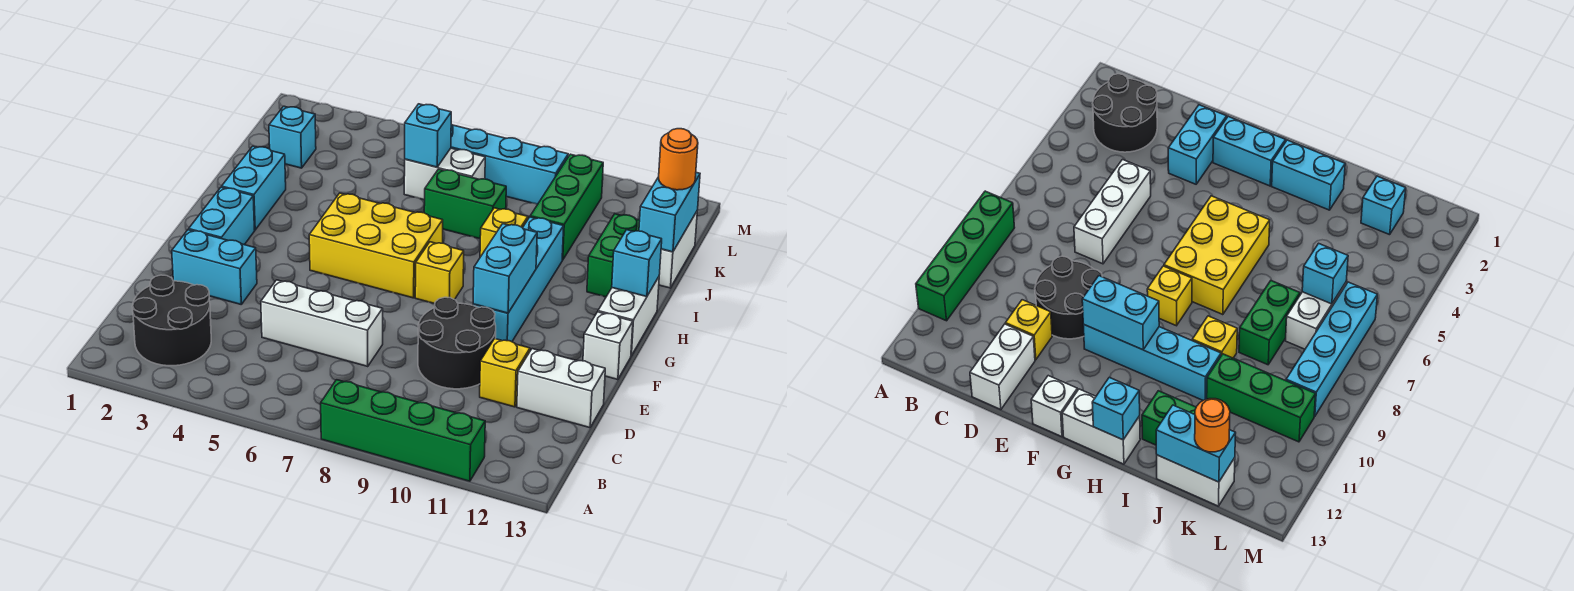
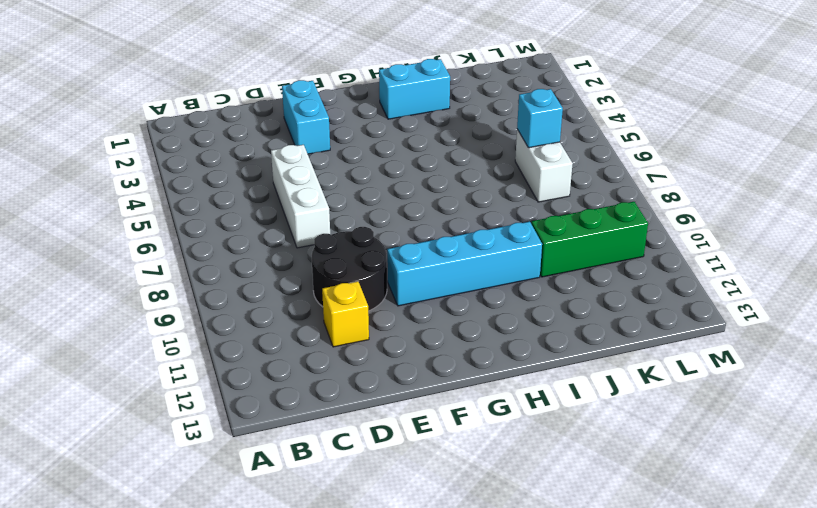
none -> green 1x4 brick [321,380,485,481]
none -> black 2x2 round brick [132,275,211,366]
none -> white 1x2 brick [517,349,605,428]

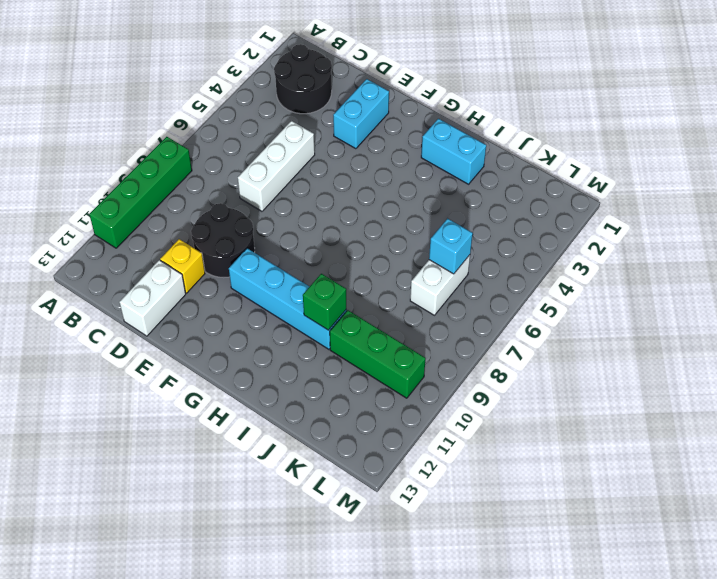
green 1x1 brick [303,274,346,330] -> none
none -> cyan 1x2 brick [189,187,255,245]
none -> white 1x1 brick [583,312,633,380]
none -> yellow 2x3 brick [309,193,443,298]

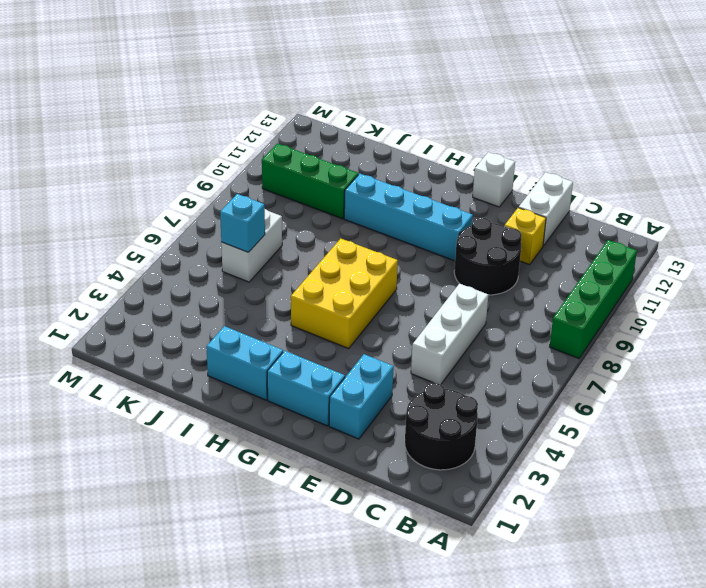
none -> yellow 1x1 brick [415,242,464,304]
none -> white 1x2 brick [598,277,659,356]
none -> yellow 1x1 brick [480,208,528,257]

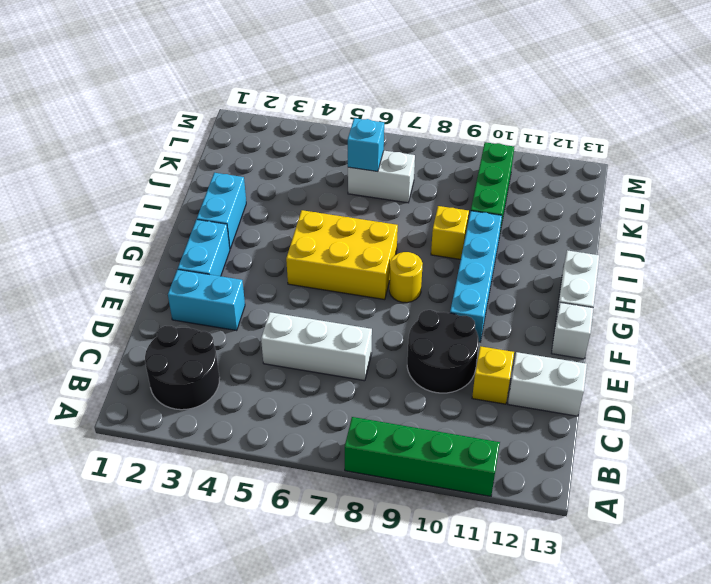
yellow 1x1 round brick [389,252,423,303] -> yellow 1x1 brick [415,242,464,304]
none -> green 1x2 brick [587,214,640,297]
none -> green 1x2 brick [424,169,506,239]
none -> white 1x2 brick [659,212,697,288]

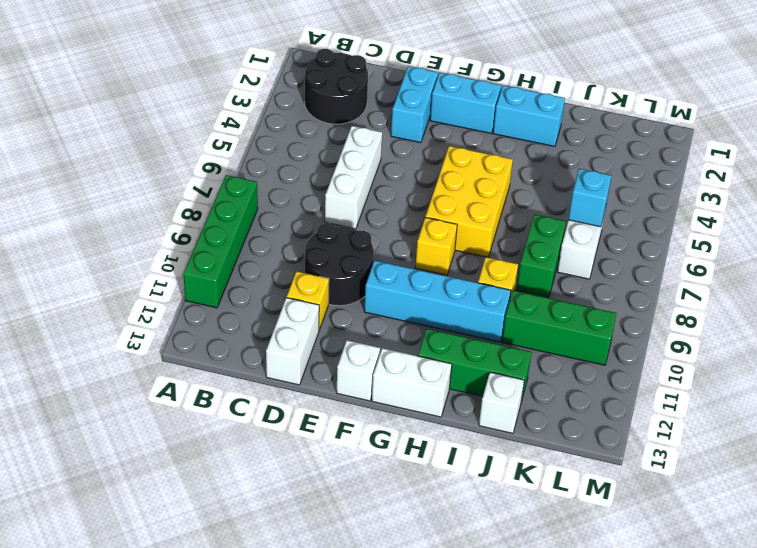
green 1x3 brick [418,329,532,402] -> green 1x2 brick [587,214,640,297]
white 1x1 brick [479,372,524,433] -> white 1x2 brick [659,212,697,288]
none -> cyan 1x1 brick [269,106,316,168]
none -> cyan 1x4 brick [451,124,568,204]
none -> cyan 1x2 brick [473,224,537,313]

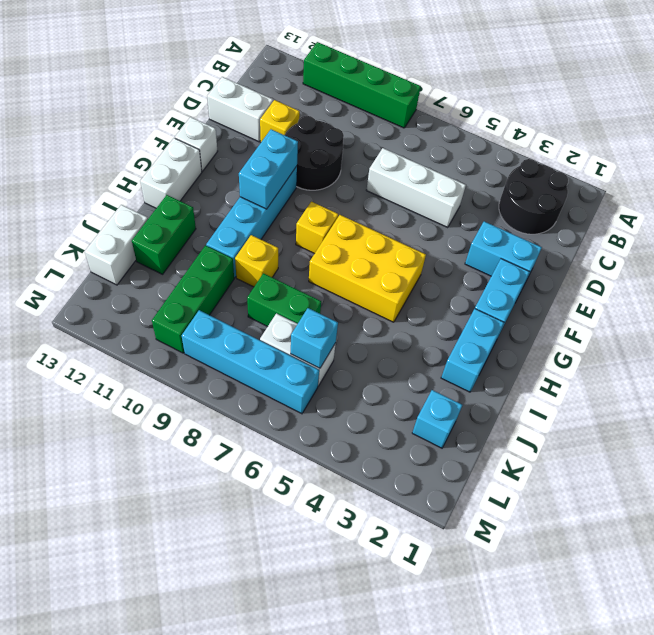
none -> cyan 1x1 brick [612,230,662,297]
none -> cyan 1x2 brick [639,173,700,252]
none -> orange 1x1 round brick [659,129,698,190]

